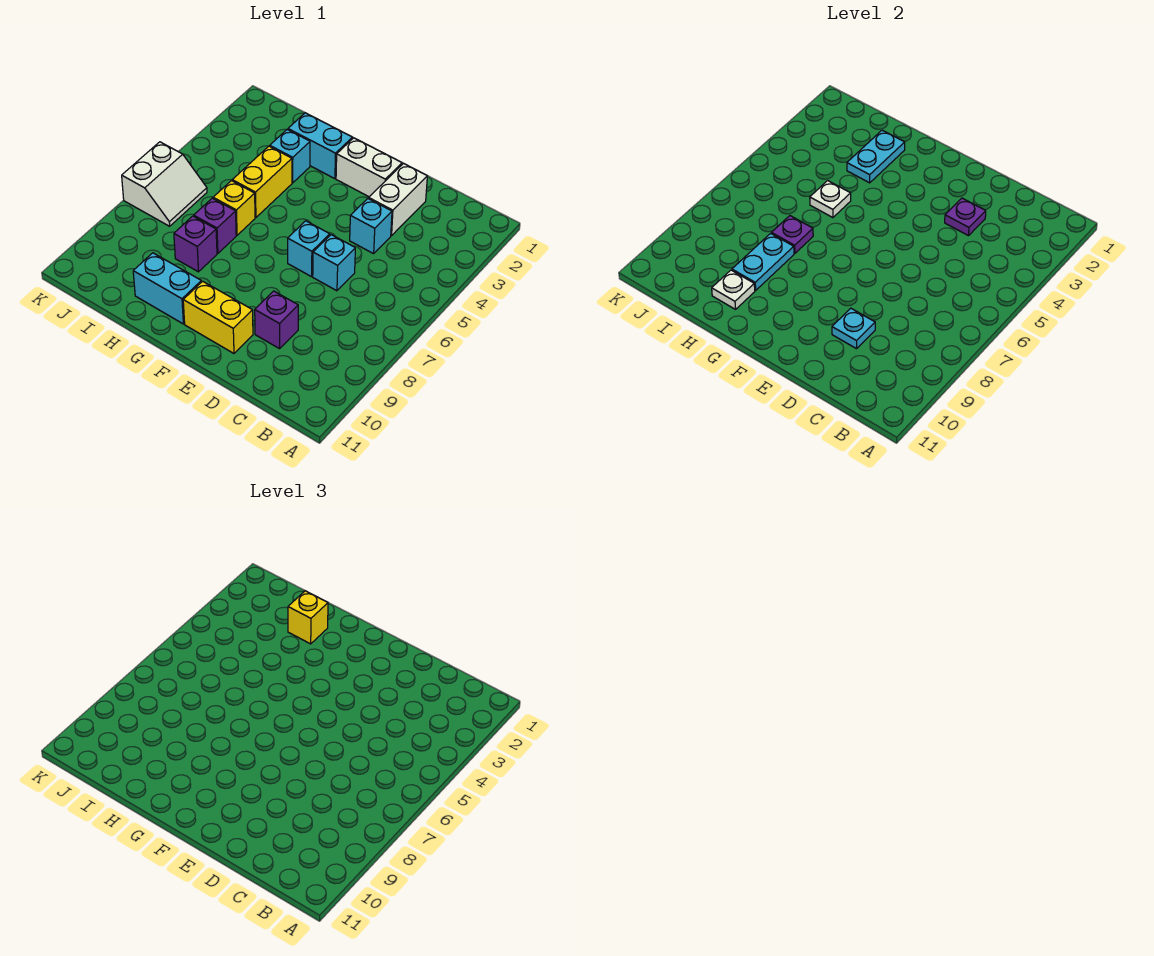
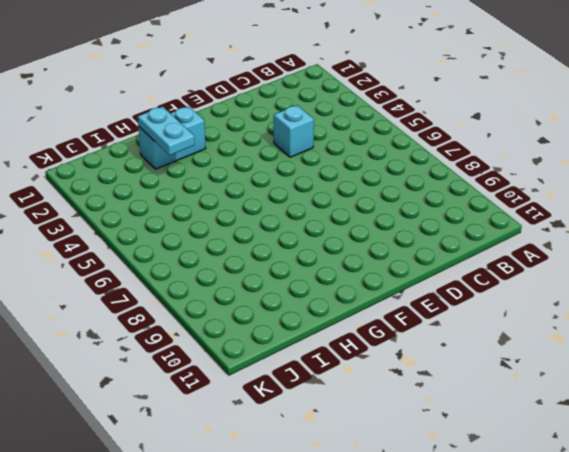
none -> white 1x2 brick [369,163,427,236]
none -> cyan 1x1 brick [313,235,355,291]
none -> purple 1x1 brick [255,291,298,349]

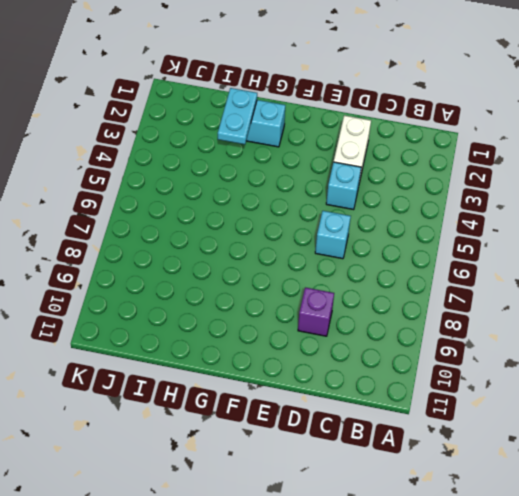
none -> white 1x2 brick [336,138,402,197]
none -> cyan 1x1 brick [288,221,330,277]
none -> yellow 1x2 brick [183,281,253,353]

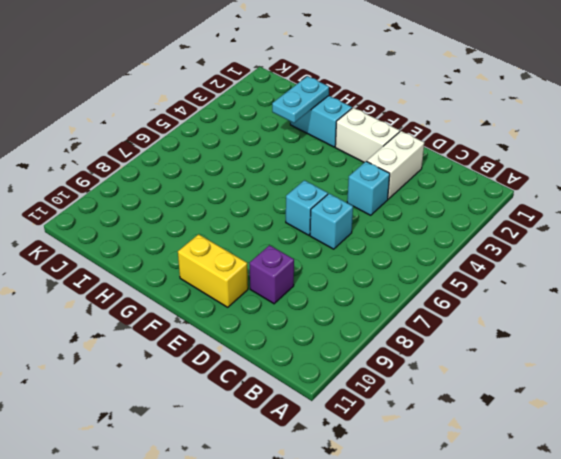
none -> cyan 1x2 brick [133,253,201,324]
none -> cyan 1x1 brick [270,129,310,183]
none -> yellow 1x2 brick [232,146,292,218]

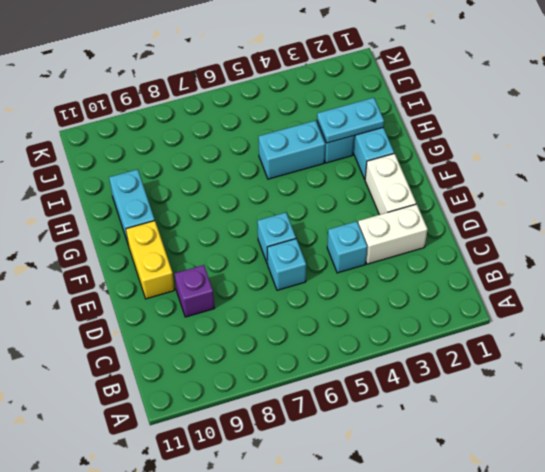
cyan 1x2 brick [259,121,325,179] -> yellow 1x2 brick [232,146,292,218]
none -> yellow 1x1 brick [213,181,255,235]
none -> purple 1x1 brick [194,198,236,253]
none -> purple 1x1 brick [174,216,217,272]

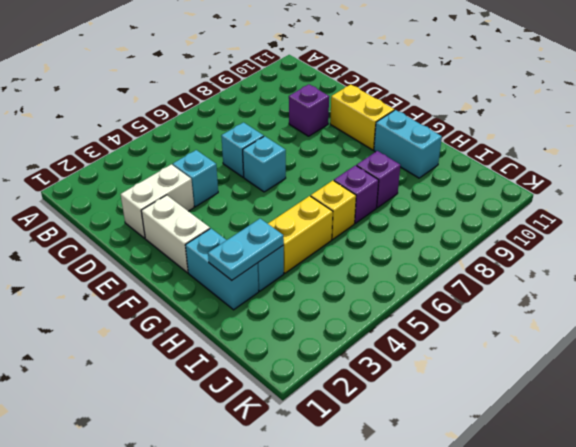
none -> white 2x2 slope [122,142,207,226]
none -> purple 1x1 plate [945,198,986,236]
none -> cyan 1x1 plate [832,308,875,349]

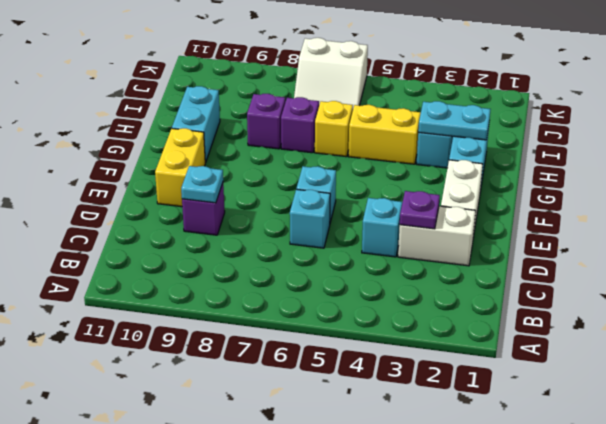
none -> white 1x1 plate [810,181,851,218]
none -> purple 1x1 plate [772,216,813,253]
none -> cyan 1x2 plate [732,233,794,290]

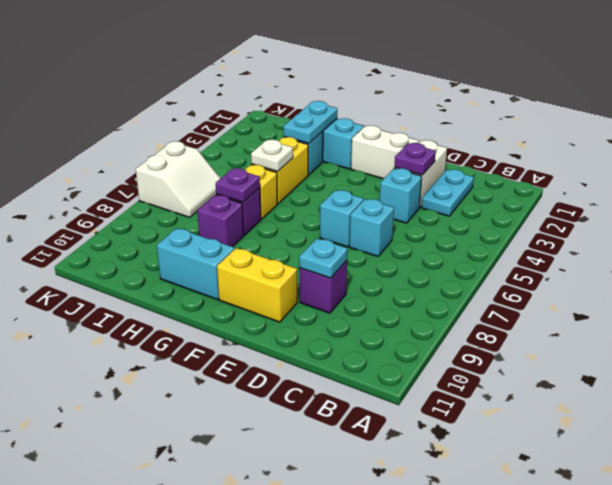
cyan 1x2 plate [421,169,474,216] -> cyan 1x2 plate moved to [732,233,794,290]
none -> white 1x1 plate [712,270,755,309]
none -> yellow 1x1 brick [288,591,328,644]

